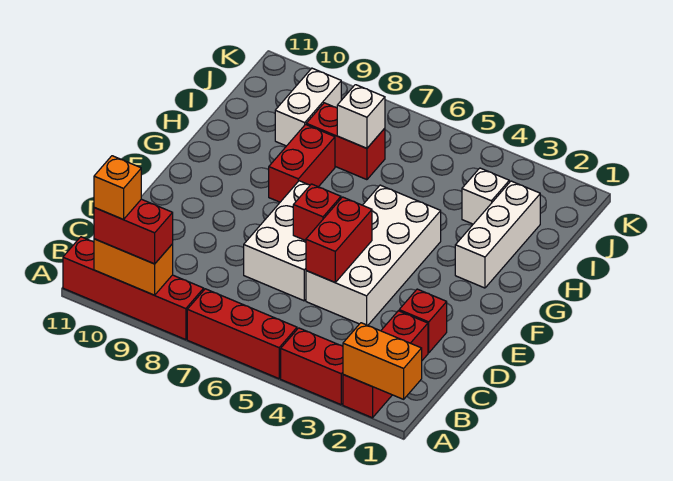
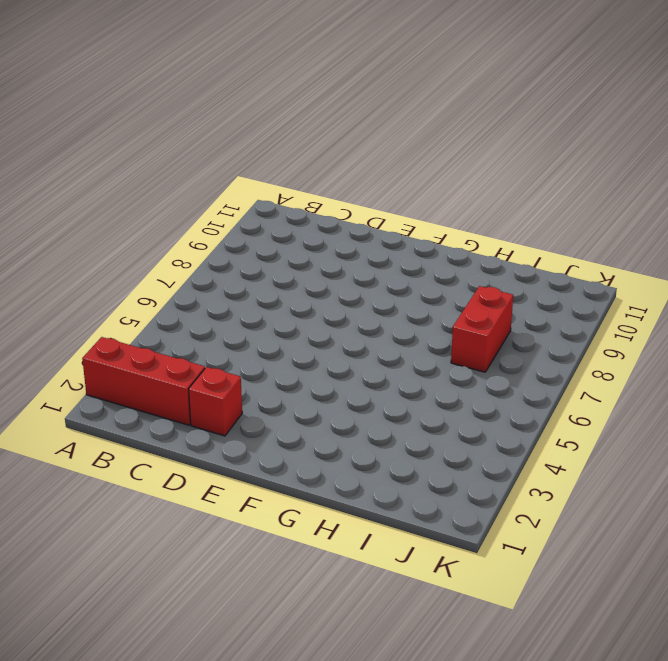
none -> red 1x2 brick [281,328,343,405]
none -> red 1x3 brick [187,289,297,379]
none -> red 1x4 brick [63,237,204,340]

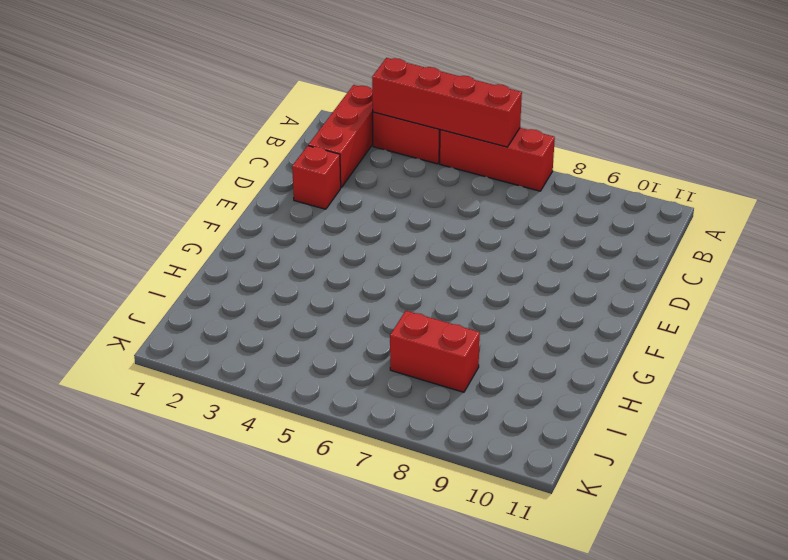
red 1x4 brick [372,58,522,147] -> red 1x4 brick moved to [63,237,204,340]
none -> white 2x4 brick [306,185,441,325]
none -> white 2x3 brick [244,181,310,301]
none -> white 1x3 brick [455,181,540,288]

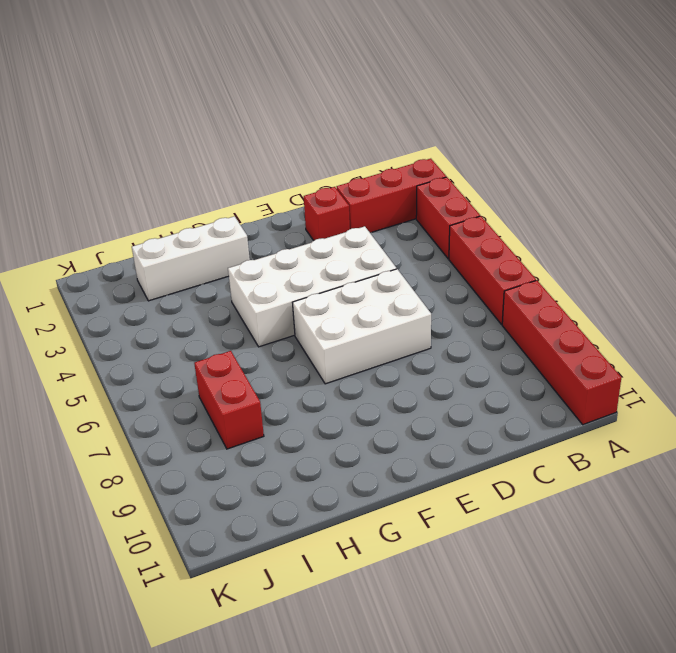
none -> red 1x2 brick [269,125,335,202]
none -> white 1x1 brick [462,168,509,224]
none -> white 1x2 brick [275,68,341,146]

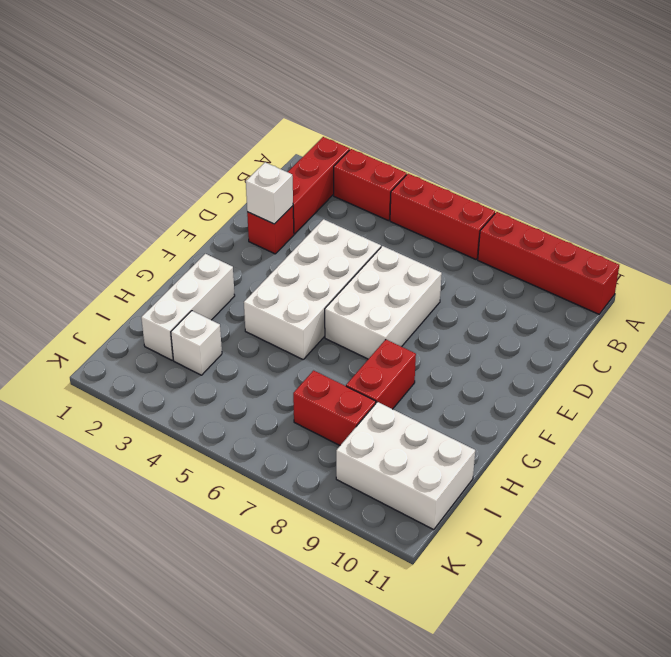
white 1x1 brick [246,162,293,224] -> white 1x1 brick moved to [337,85,385,148]
white 2x3 brick [336,402,475,530] -> white 1x2 brick [275,68,341,146]
none -> orange 1x2 brick [343,323,422,399]
none -> orange 1x2 brick [94,239,173,295]
none -> red 1x2 brick [306,197,372,282]

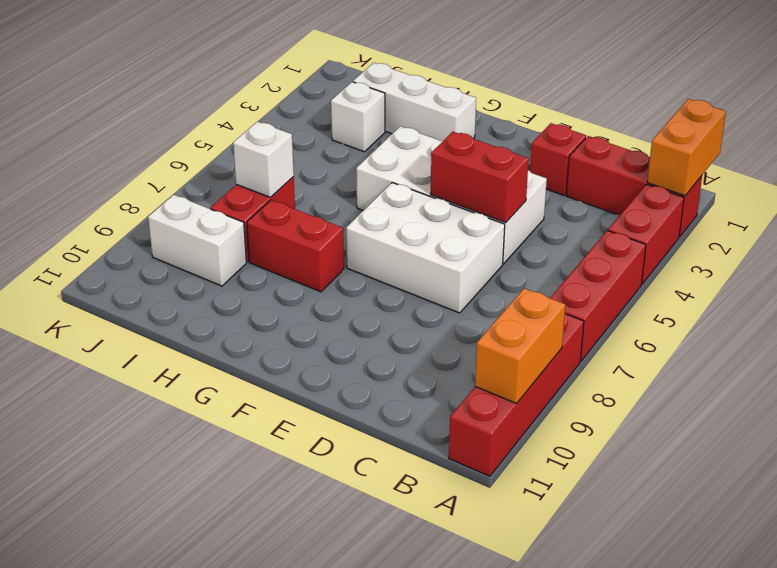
none -> red 1x1 brick [293,184,341,241]
none -> red 1x2 brick [94,199,173,264]
none -> orange 1x1 brick [94,156,141,219]

